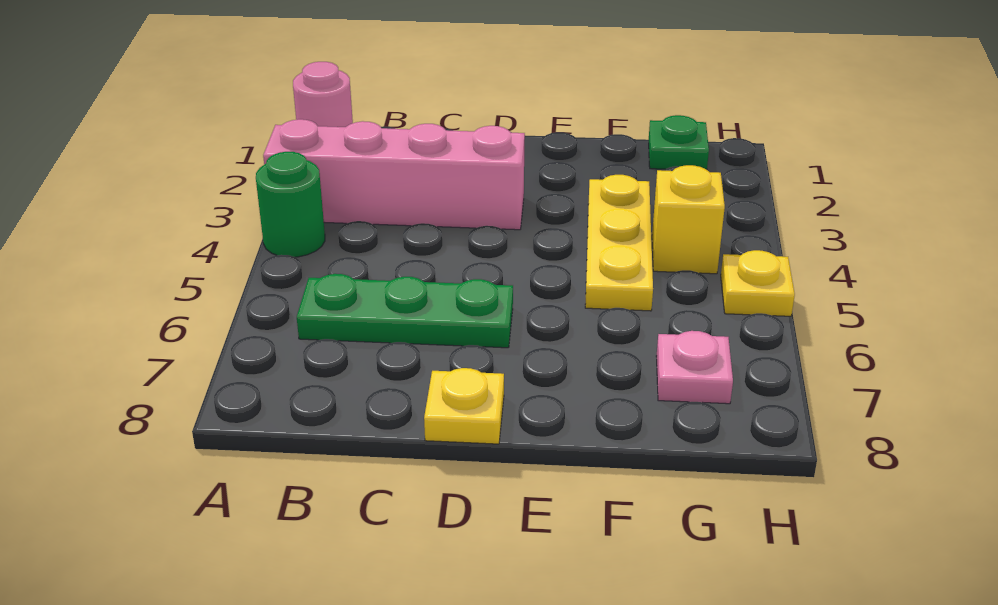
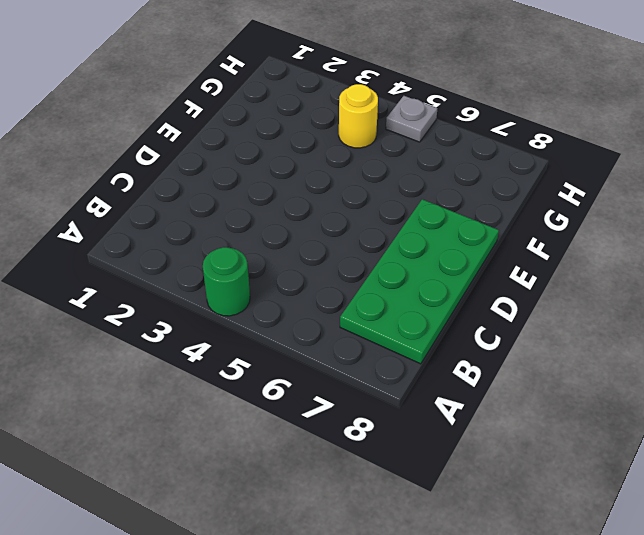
green 2x4 plate [340,199,499,364] -> yellow 1x1 plate [424,368,504,444]
yellow 1x1 round brick [339,84,378,148] -> yellow 1x1 brick [652,165,725,274]
grey 1x1 plate [386,96,437,142] -> yellow 1x1 plate [721,250,795,316]
none -> pink 1x1 round brick [293,62,353,127]
none -> pink 1x4 brick [263,119,525,230]

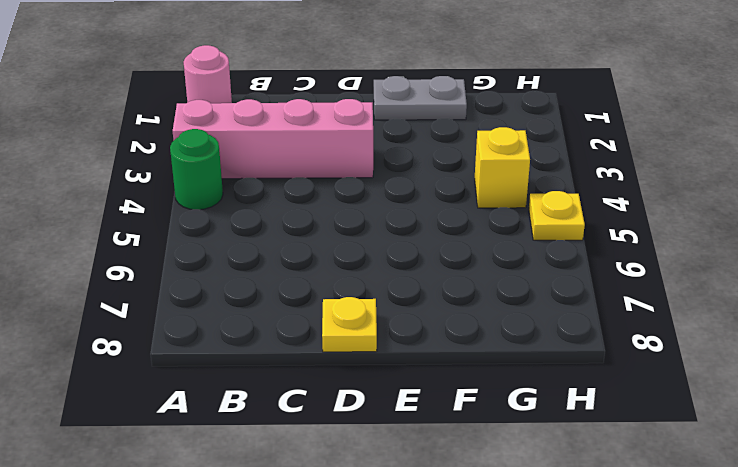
grey 1x2 plate [374,76,467,120] -> none
none -> green 1x3 plate [297,274,513,348]
none -> yellow 1x3 plate [585,175,653,311]

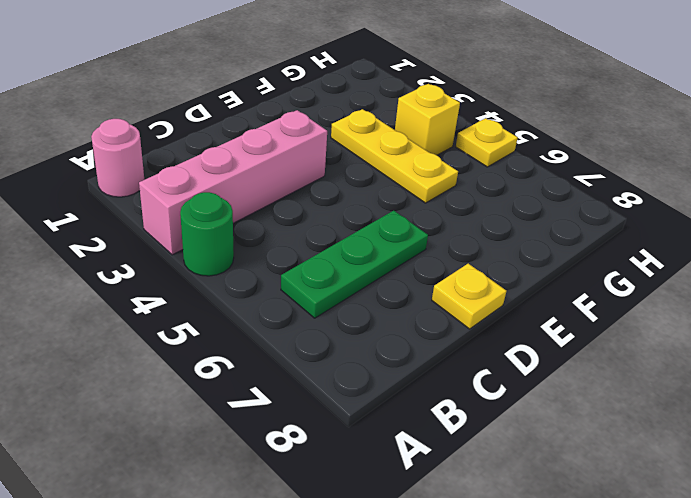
none -> green 1x1 plate [649,115,709,169]
none -> pink 1x1 plate [656,331,733,404]

